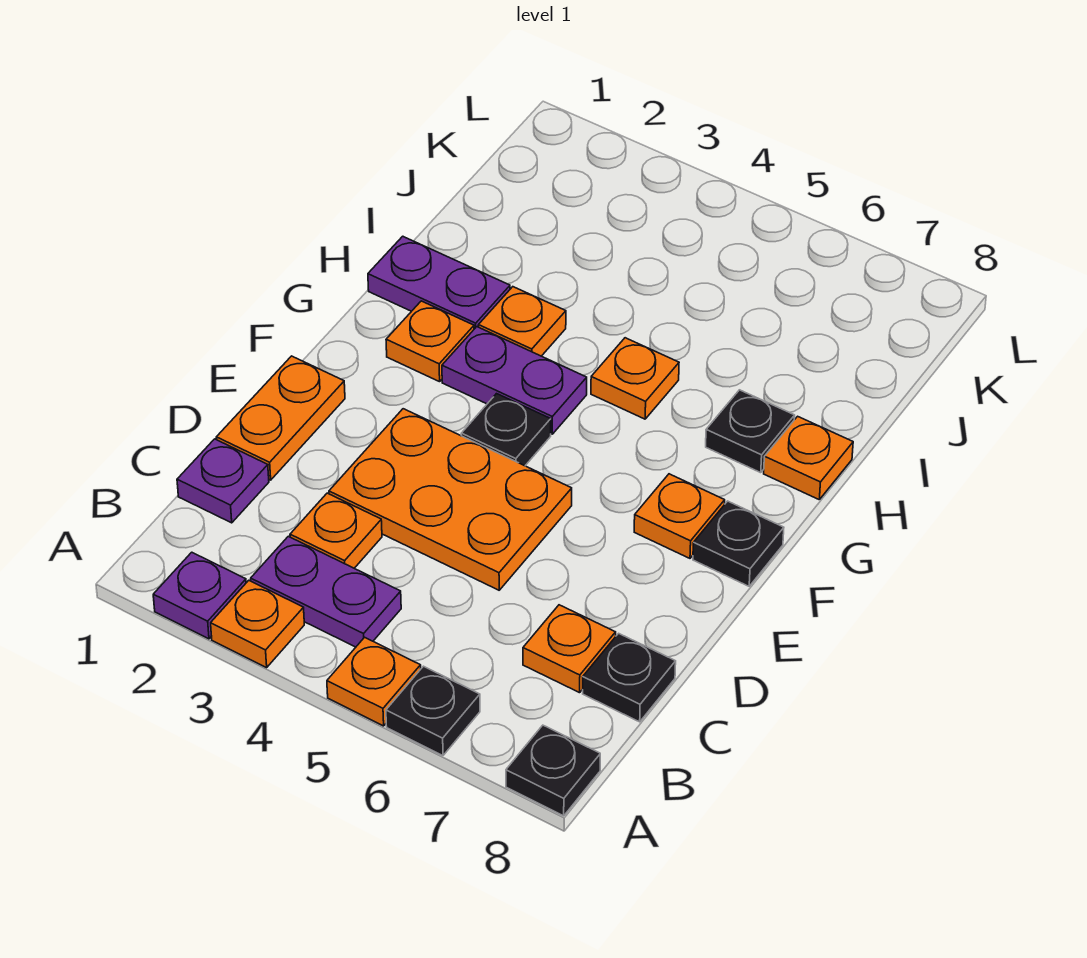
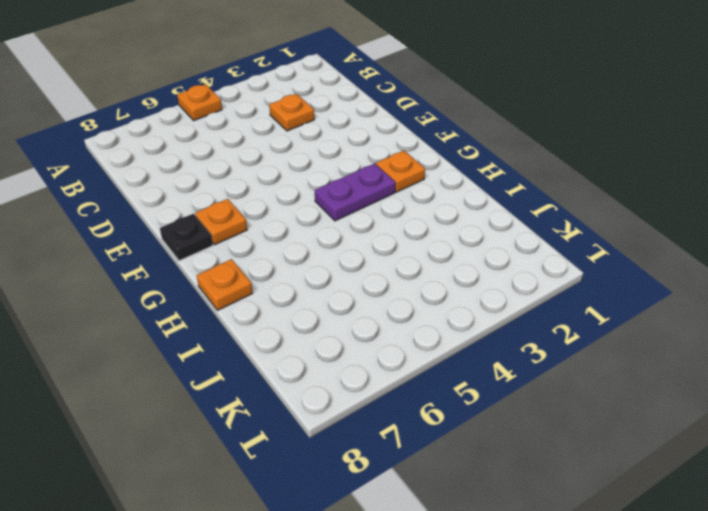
none -> purple 1x1 plate [153,552,246,639]
none -> orange 1x1 plate [211,580,304,668]
none -> black 1x1 plate [386,666,480,756]

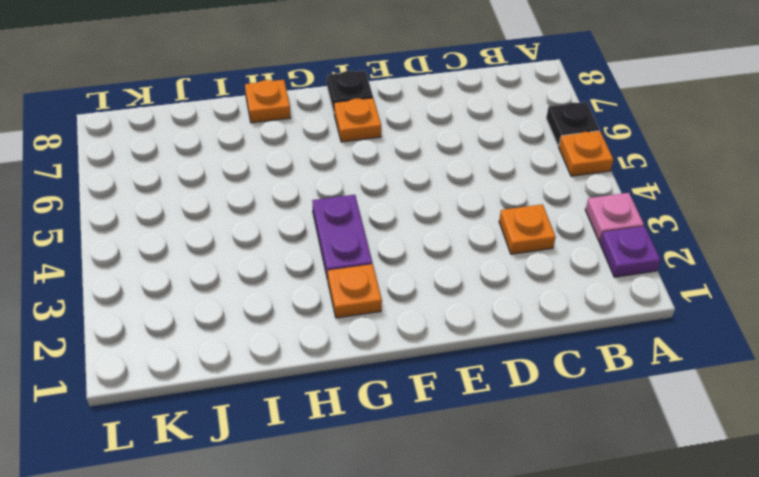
pink 1x1 plate [585,193,644,242] -> orange 1x1 plate [211,580,304,668]
none -> black 1x1 plate [506,725,600,816]
none -> purple 1x2 plate [251,536,401,647]
none -> purple 1x1 plate [177,439,269,523]

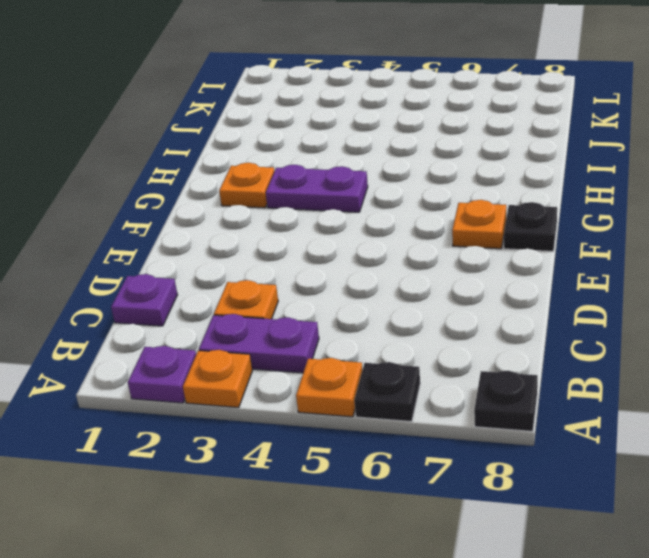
none -> orange 1x1 plate [523,605,616,693]
none -> black 1x1 plate [583,633,676,722]
none -> orange 1x2 plate [216,356,345,480]

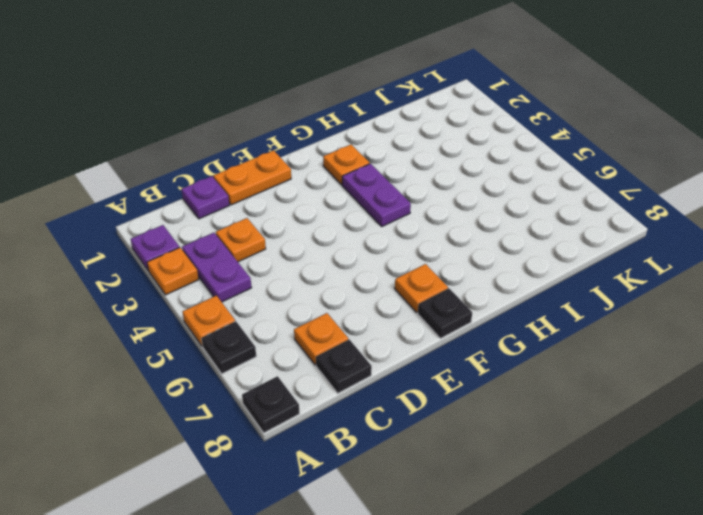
none -> orange 2x3 plate [329,409,572,590]
none -> black 1x1 plate [461,394,551,466]
none -> purple 1x2 plate [368,236,510,329]

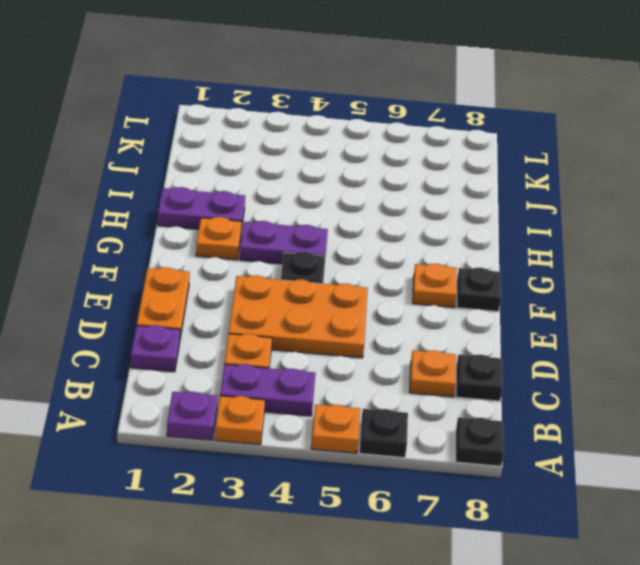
none -> orange 1x1 plate [478,287,566,356]
none -> orange 1x1 plate [591,338,679,419]
none -> black 1x1 plate [706,390,795,473]

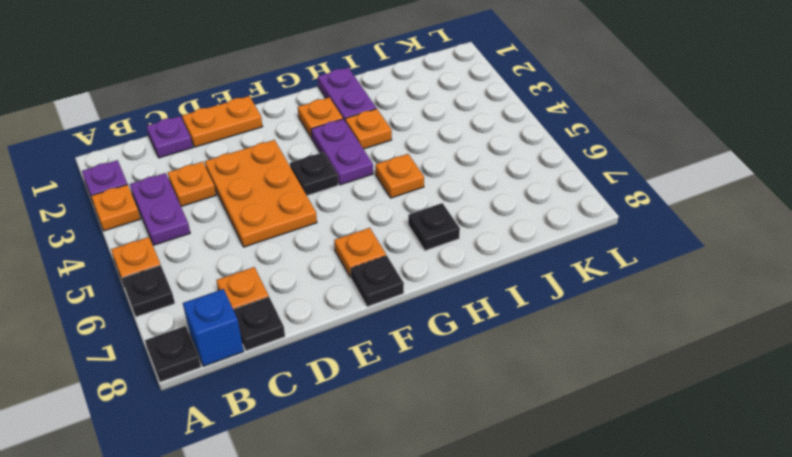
blue 1x1 brick [183,289,244,366] -> none
none -> orange 1x1 plate [764,416,853,499]

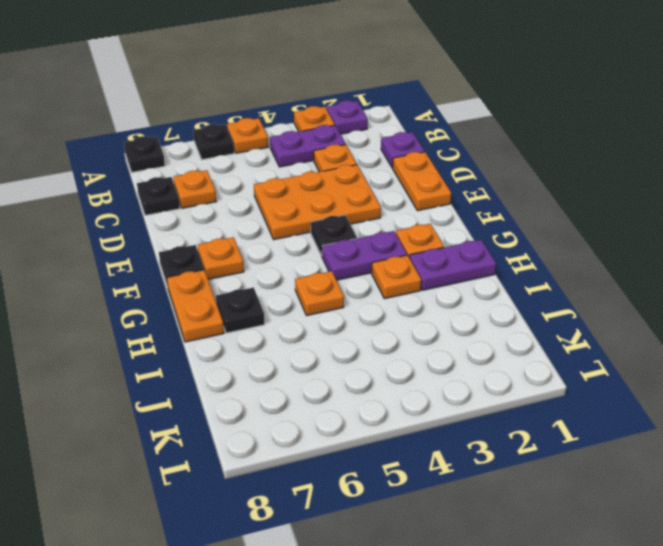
orange 1x2 plate [167,270,224,342] -> orange 1x1 plate [764,416,853,499]

